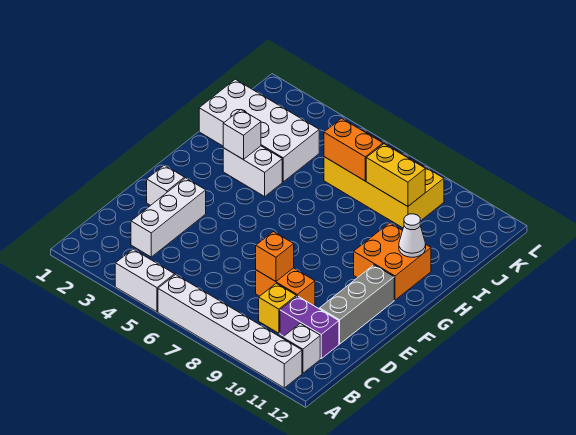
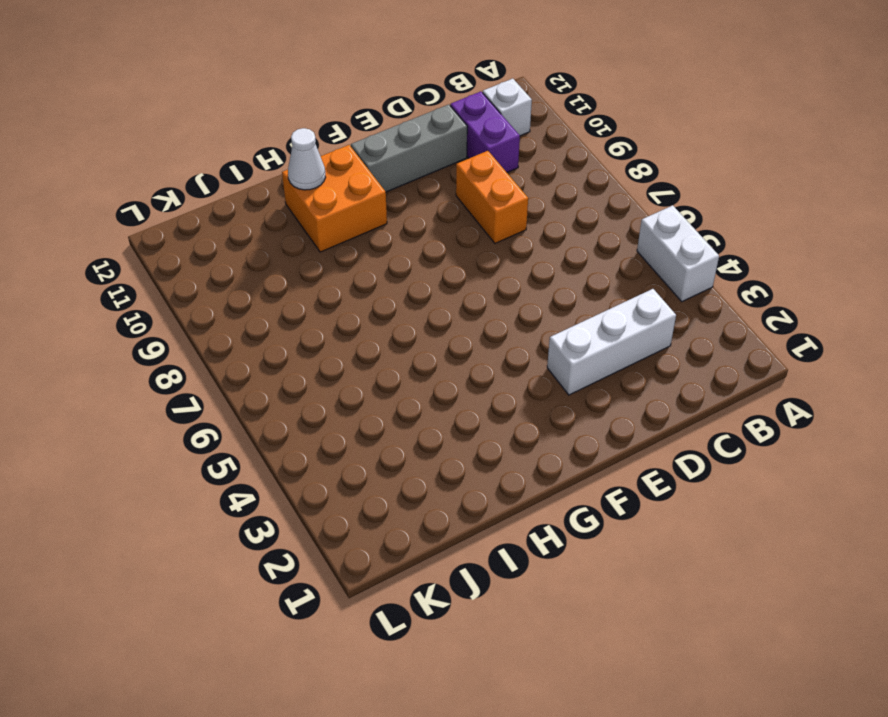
none -> white 1x6 brick [158,275,302,388]
none -> yellow 1x1 brick [259,283,296,333]
none -> white 1x1 brick [147,165,185,205]

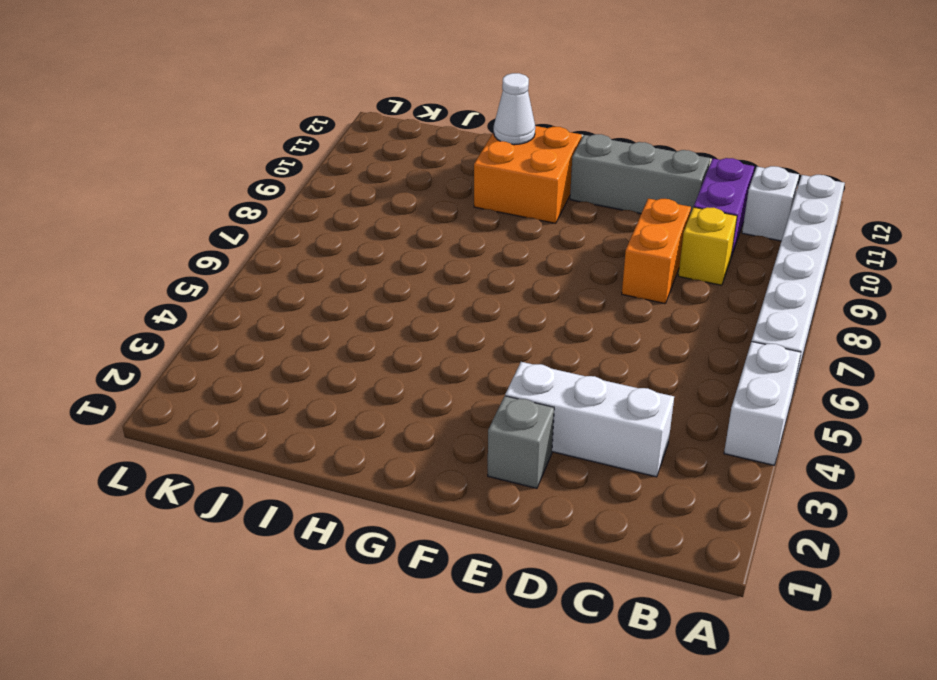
grey 1x1 brick [488,396,554,488] -> white 1x1 brick [147,165,185,205]
none -> white 1x2 brick [223,146,282,196]
none -> white 2x4 brick [199,79,319,182]
none -> yellow 2x4 brick [324,128,444,228]

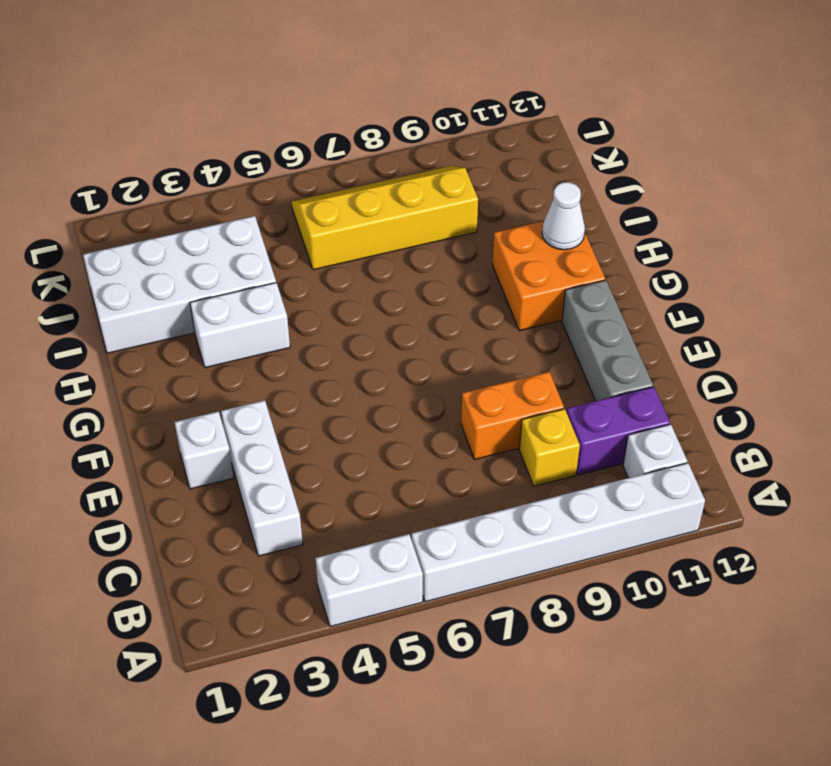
yellow 2x4 slope [291,166,478,270] -> yellow 2x4 brick [324,128,444,228]
none -> orange 1x1 brick [256,232,294,281]
none -> white 1x1 brick [223,110,261,159]
none -> orange 1x2 brick [324,118,383,181]

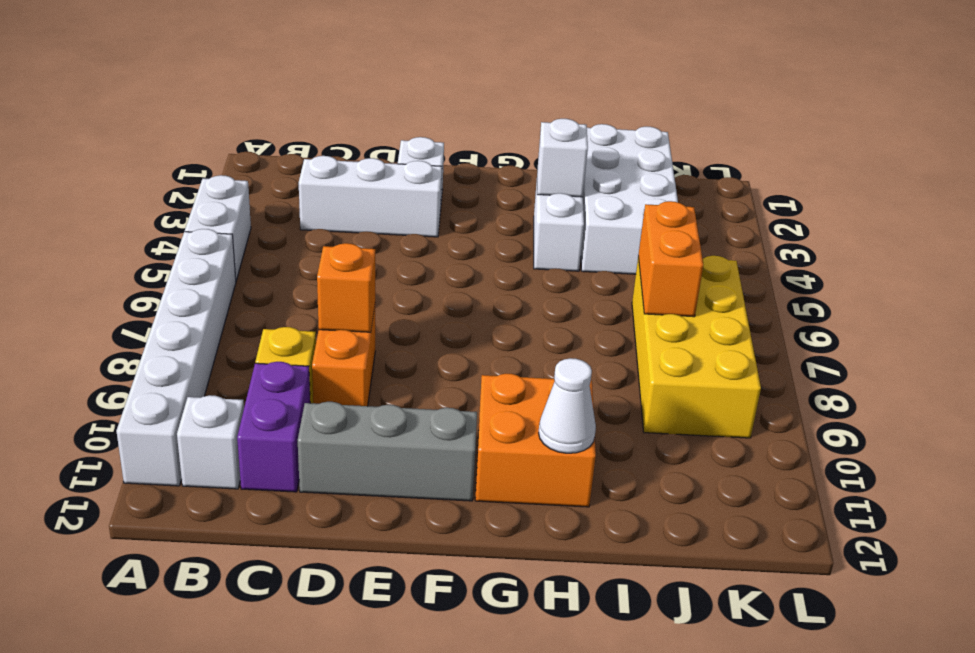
none -> yellow 1x2 brick [366,144,425,206]

